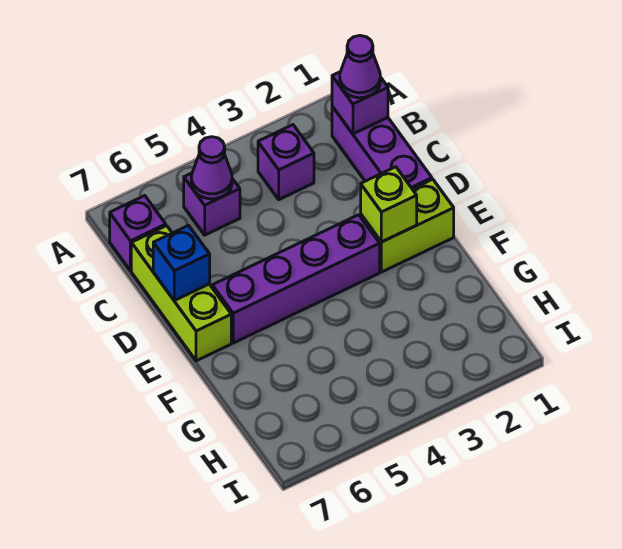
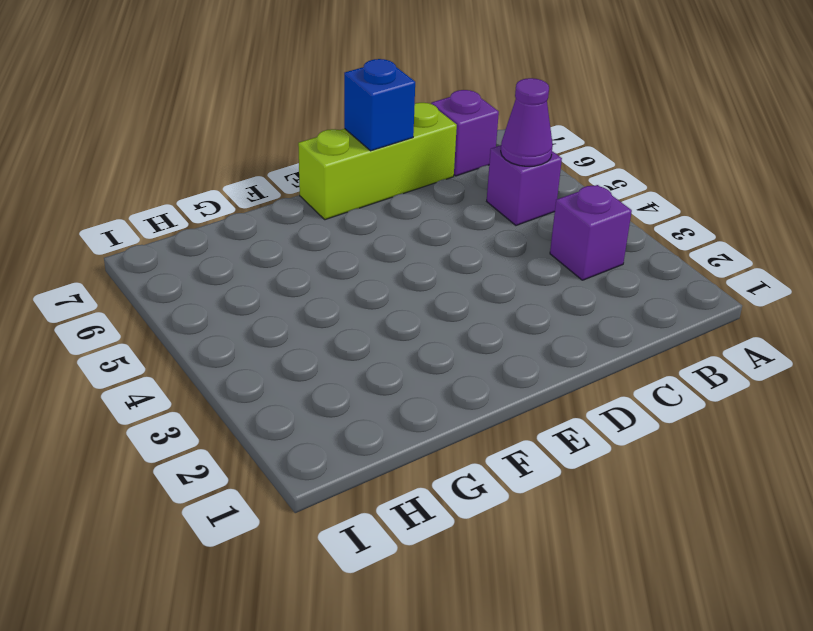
none -> purple 1x3 brick [332,106,432,189]
none -> lime 1x2 brick [361,179,454,272]
none -> purple 1x4 brick [212,215,380,343]

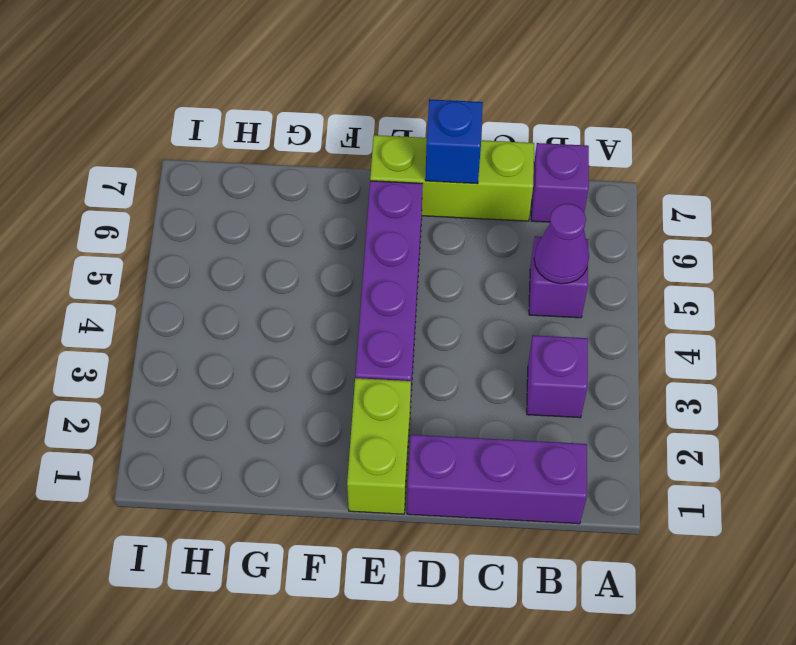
none -> purple 1x1 brick [332,72,388,134]
none -> lime 1x1 brick [361,167,417,242]
none -> purple 1x1 cone [340,36,380,98]

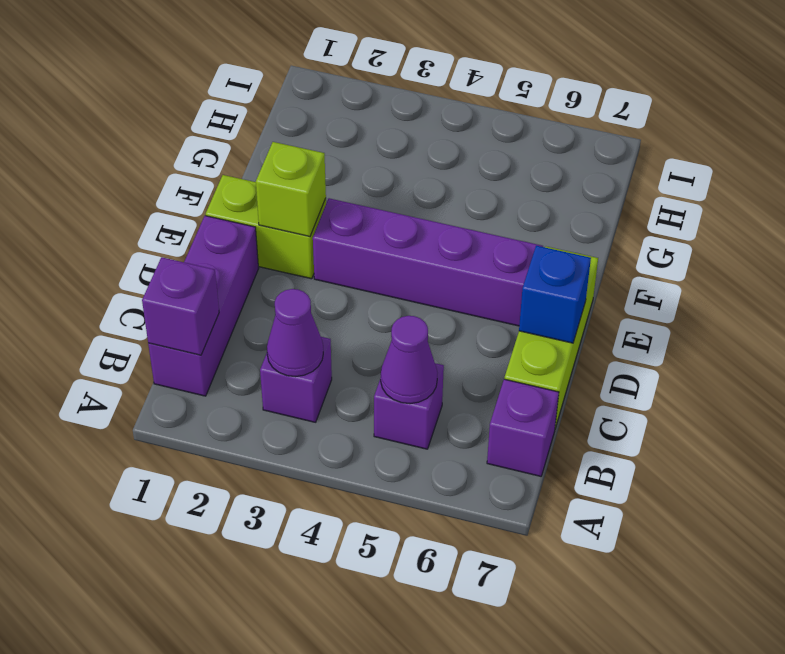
purple 1x1 cone [267,289,323,377] -> purple 1x1 cone moved to [340,36,380,98]

